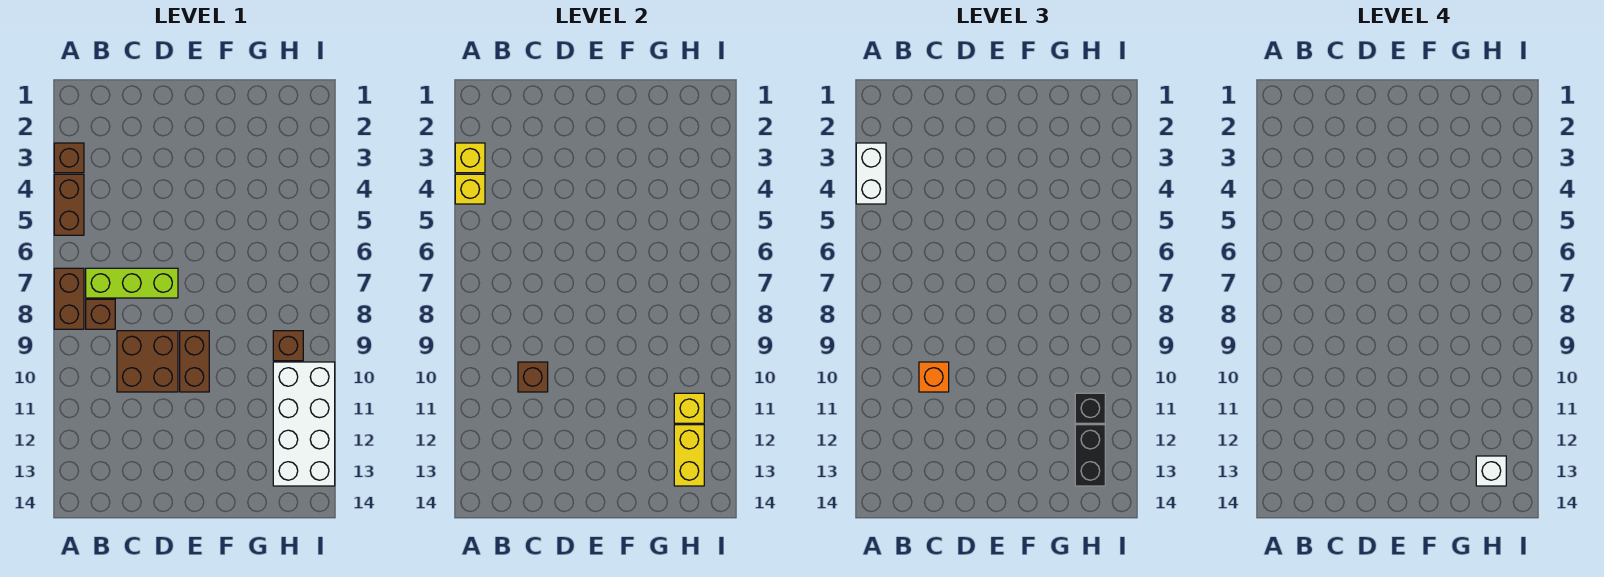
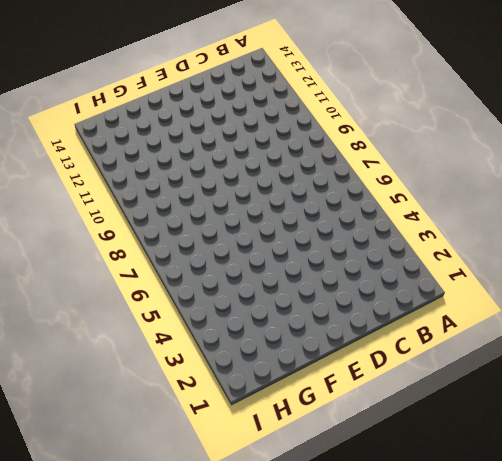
none -> brown 1x1 brick [54,143,84,173]
none -> brown 1x2 brick [54,174,84,235]
none -> brown 1x2 brick [54,268,84,329]

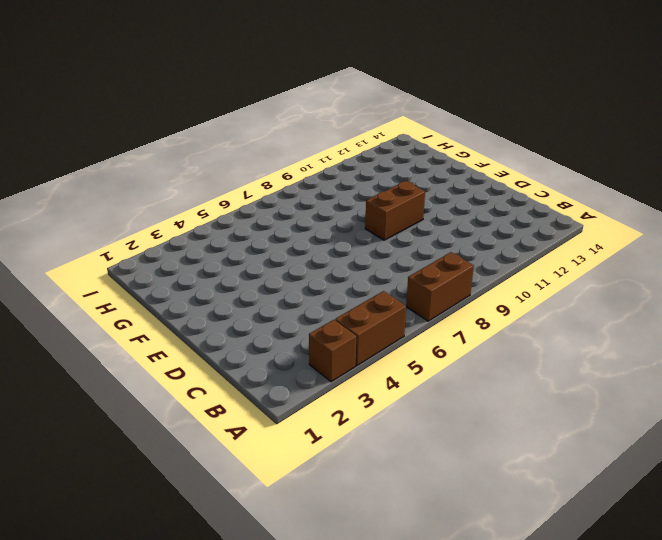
none -> lime 1x3 brick [86,268,178,298]
none -> brown 1x1 brick [86,299,115,329]
none -> brown 2x2 brick [117,331,178,392]

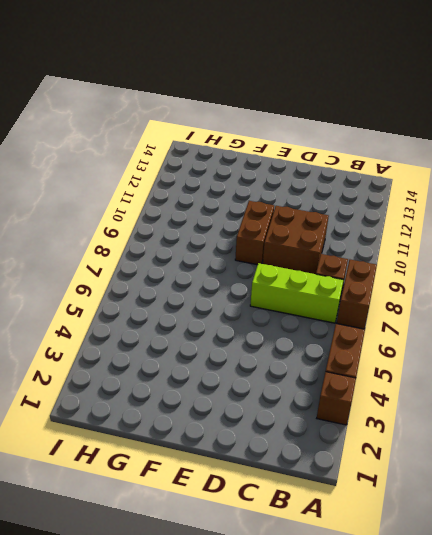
none -> brown 1x1 brick [273,331,303,361]
none -> white 2x4 brick [273,362,335,486]
none -> yellow 1x1 brick [455,143,485,173]

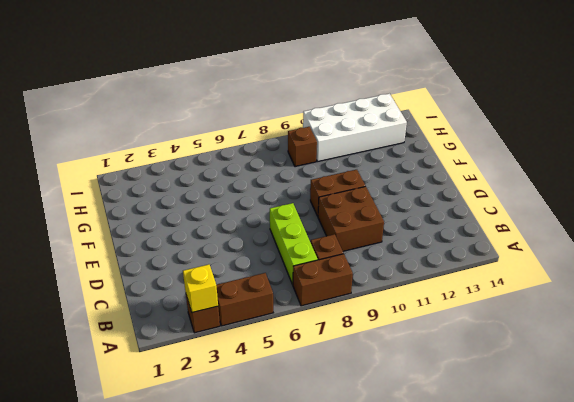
none -> yellow 1x1 brick [455,174,485,204]
none -> brown 1x1 brick [518,362,548,392]
none -> yellow 1x1 brick [674,393,704,423]

